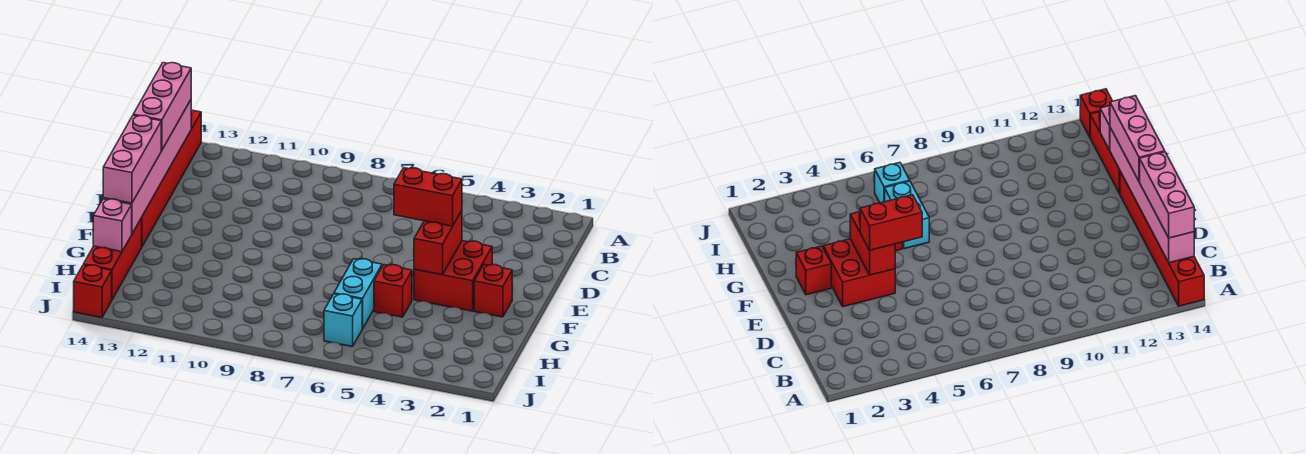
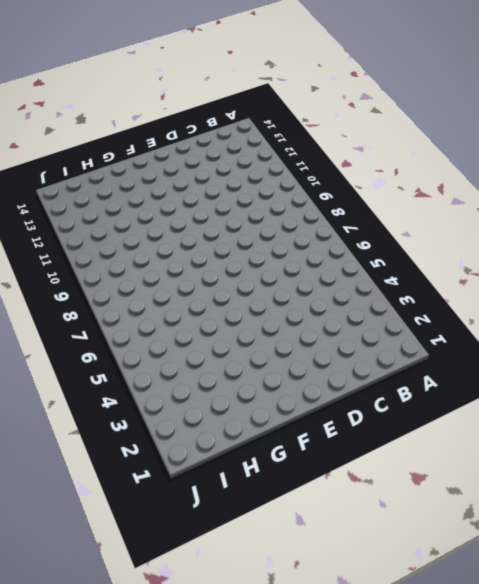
none -> red 1x6 brick [141,110,201,246]
none -> red 2x2 brick [414,241,492,311]
none -> red 1x1 brick [474,265,512,317]

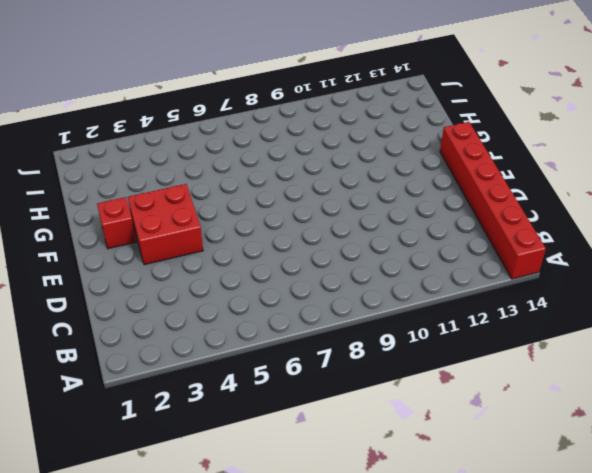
none -> red 1x1 brick [374,265,412,317]
none -> cyan 1x2 brick [334,259,382,329]
none -> red 1x3 brick [84,218,142,299]

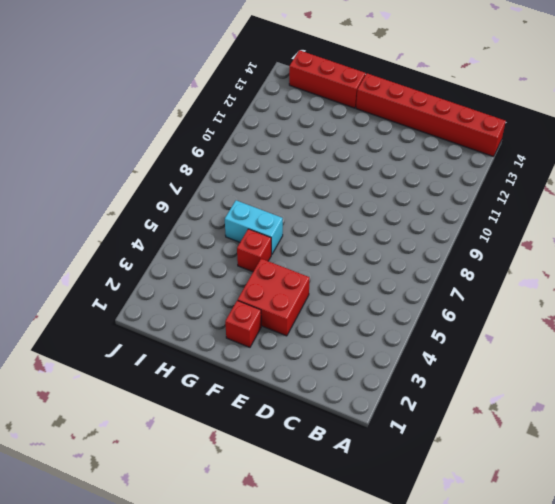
none -> cyan 1x1 brick [324,294,362,347]
none -> red 1x1 brick [74,265,112,318]
none -> pink 1x6 brick [103,100,191,233]

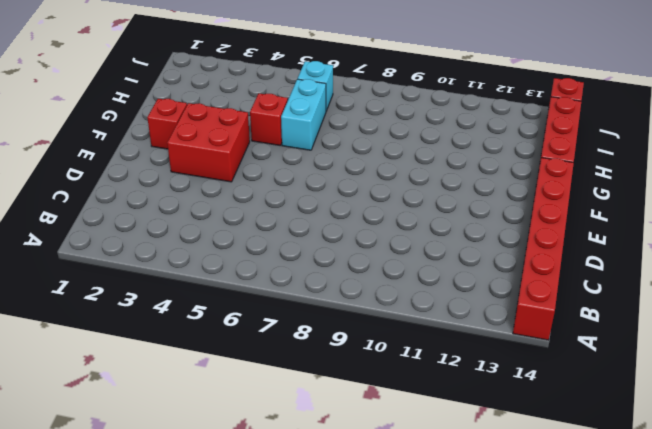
none -> pink 1x6 brick [103,100,191,233]
none -> red 1x2 brick [414,211,462,275]
none -> pink 1x1 brick [93,199,132,252]

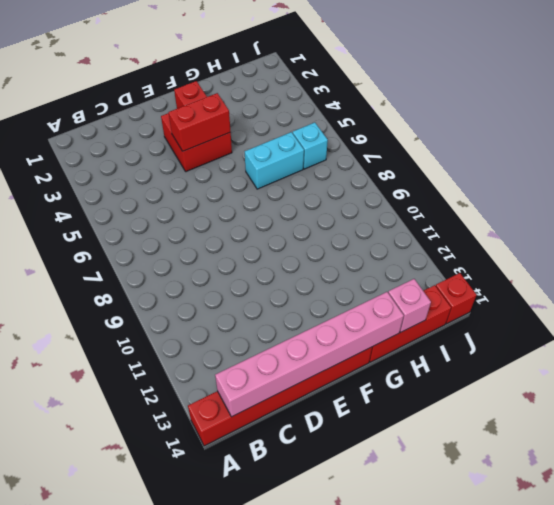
none -> red 1x1 brick [374,265,412,317]
none -> pink 1x3 brick [133,63,191,150]
none -> red 1x2 brick [394,168,462,226]

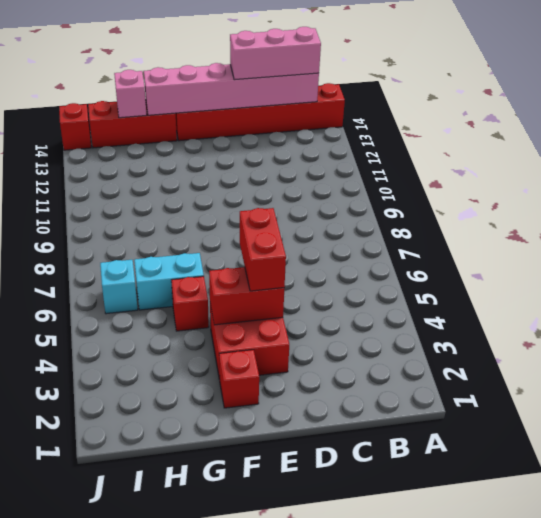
none -> pink 1x3 brick [103,115,161,203]

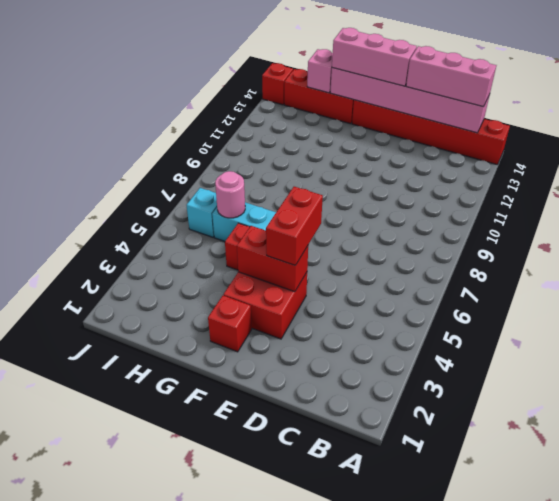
pink 1x1 round brick [215,171,245,218] -> none

